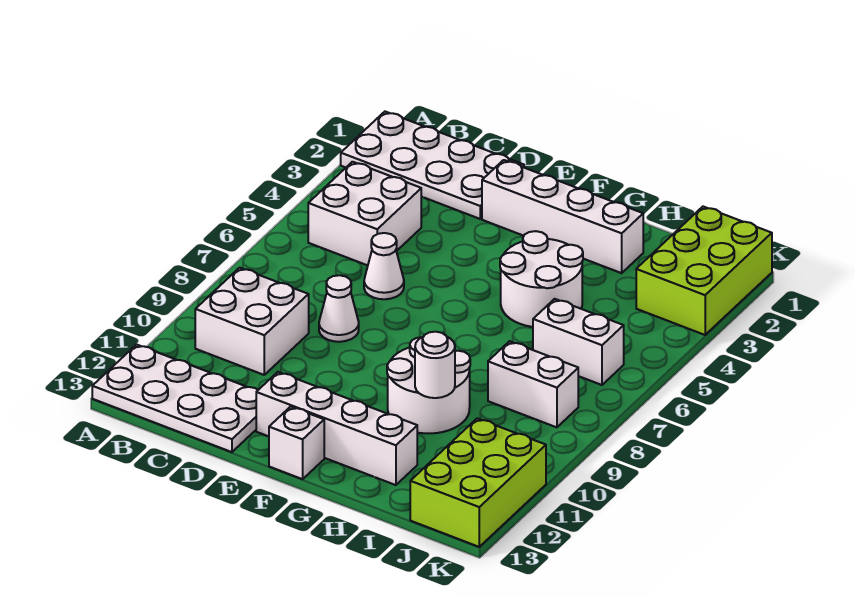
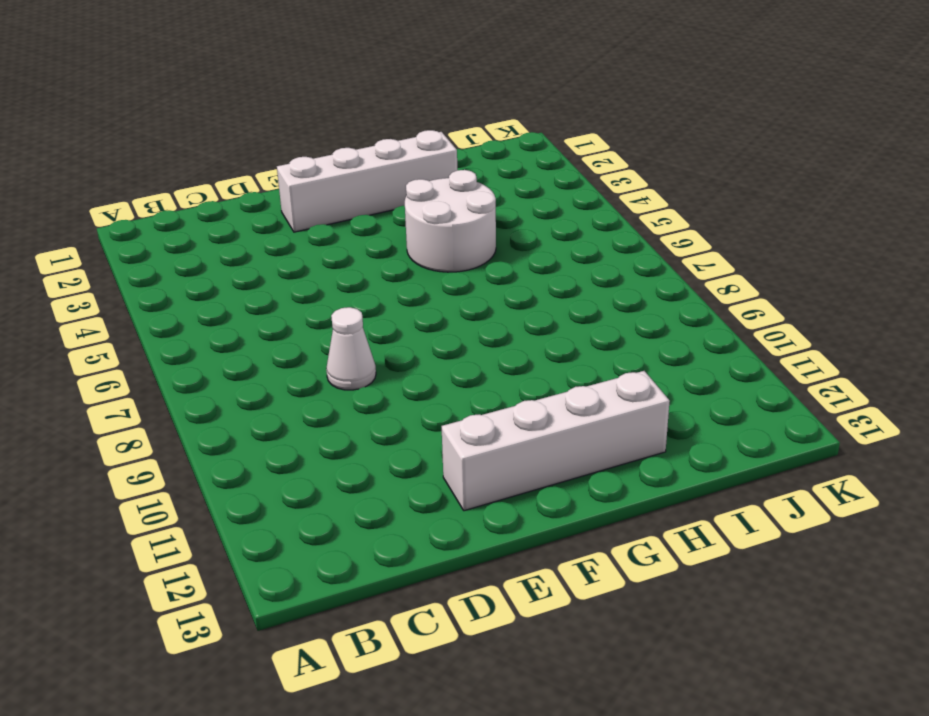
none -> white 2x4 plate [341,112,524,219]
none -> white 2x4 plate [92,345,258,452]
none -> white 2x2 brick [308,162,421,265]

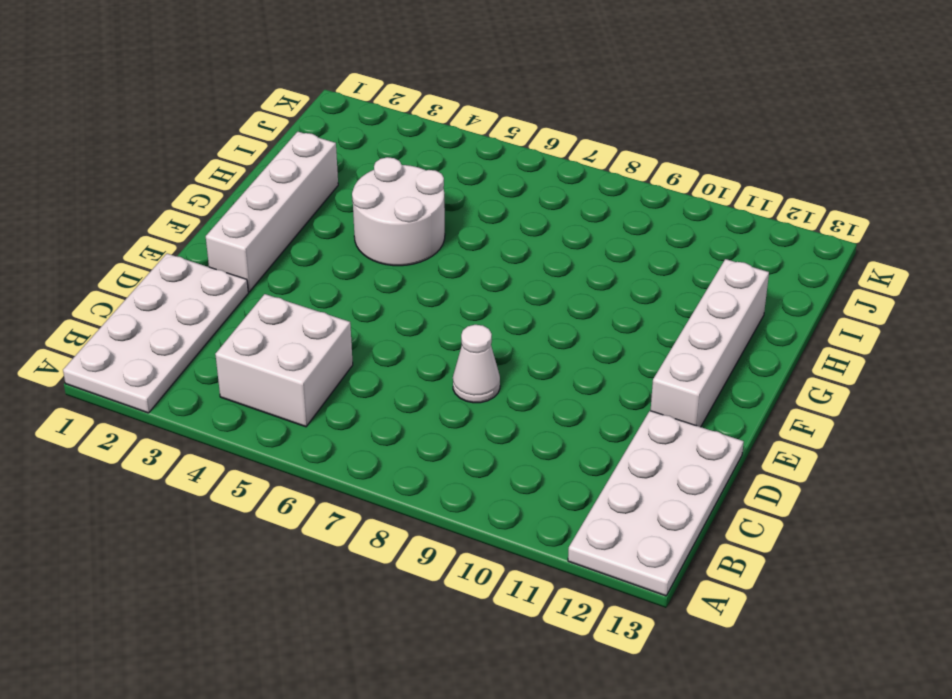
none -> white 2x2 brick [195,268,309,375]
none -> white 1x1 cone [364,233,404,299]
none -> white 1x1 brick [269,407,324,479]

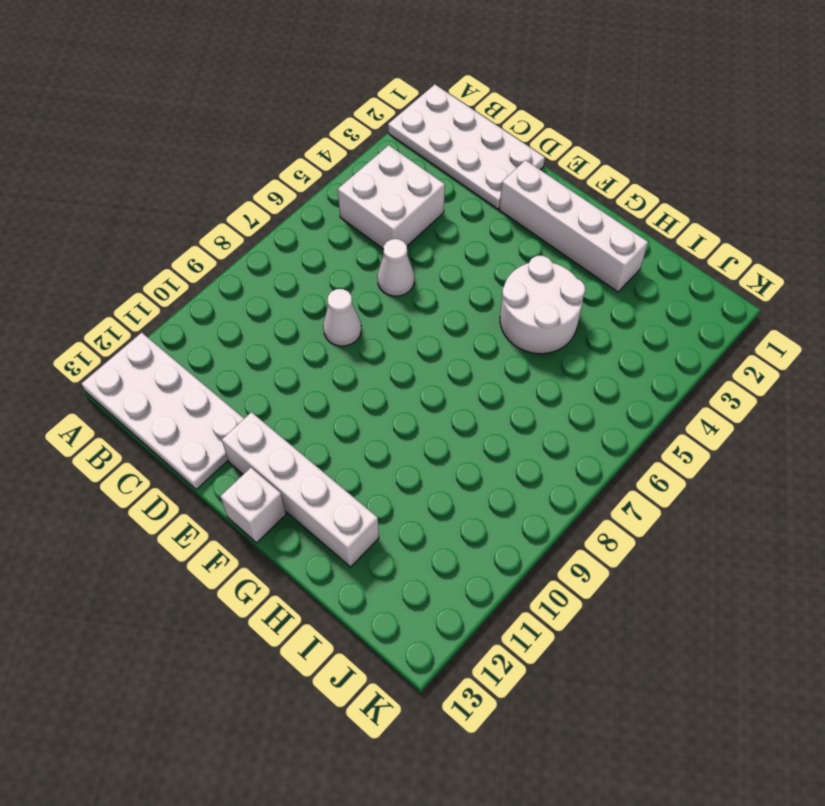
none -> white 2x2 brick [195,268,309,375]
none -> white 2x2 round brick [387,337,470,433]
none -> white 1x2 brick [533,299,624,385]

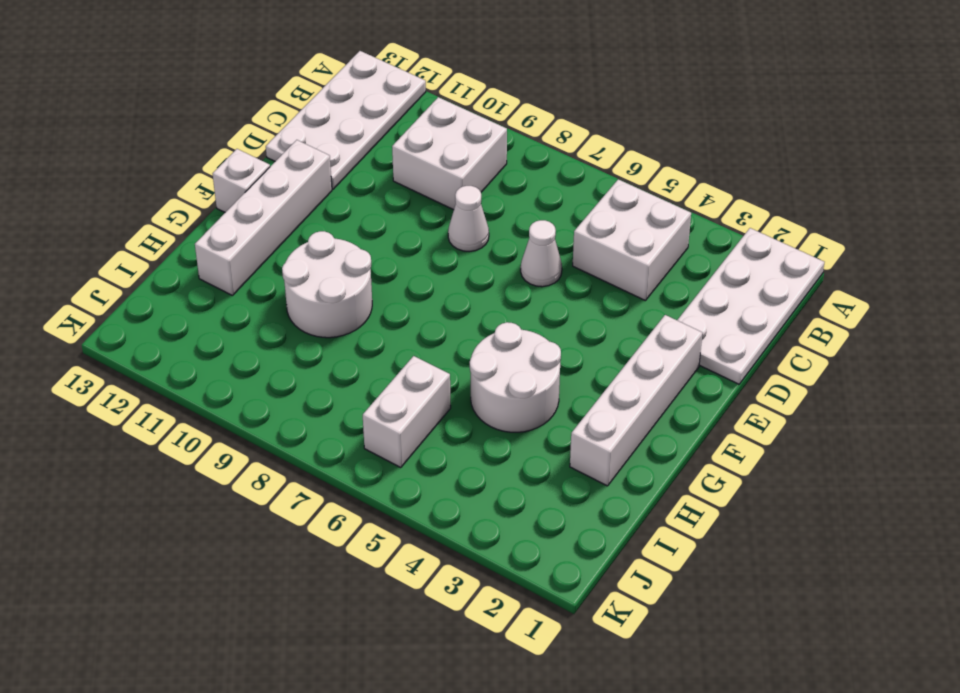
none -> white 1x2 brick [488,341,578,427]
none -> lime 2x3 brick [636,207,772,335]
none -> lime 2x3 brick [410,418,546,547]

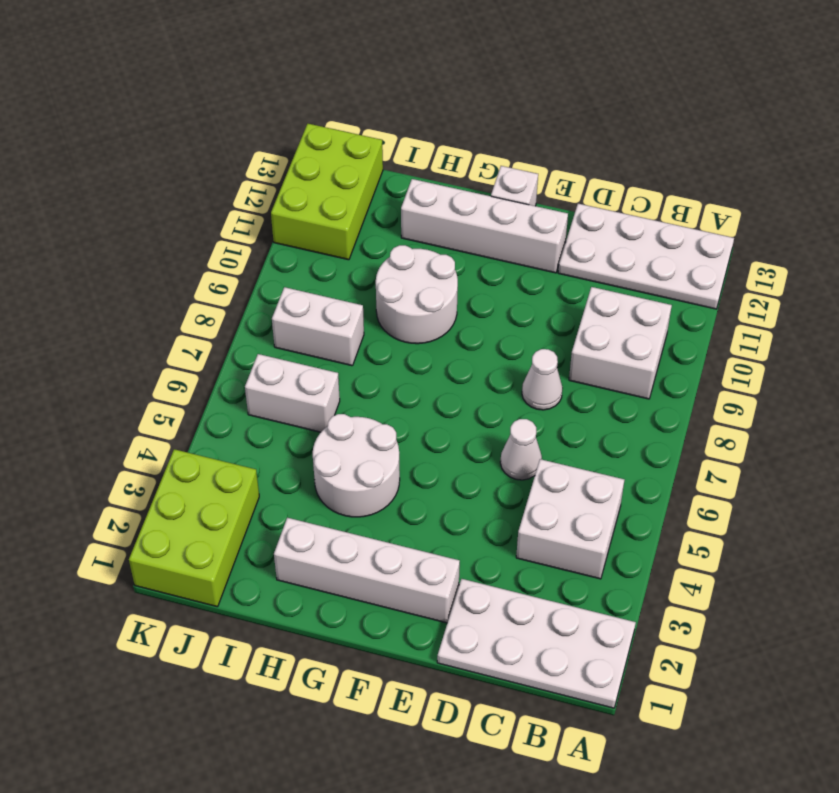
none -> white 1x1 round brick [415,332,455,398]

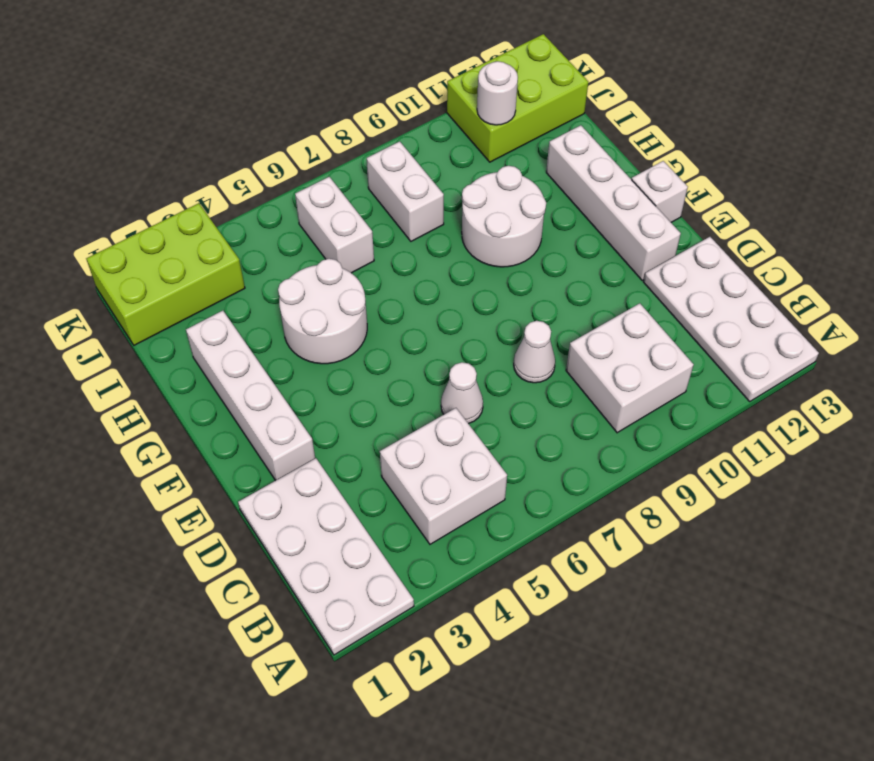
white 1x1 round brick [477,61,518,125] -> white 1x1 round brick moved to [415,332,455,398]

